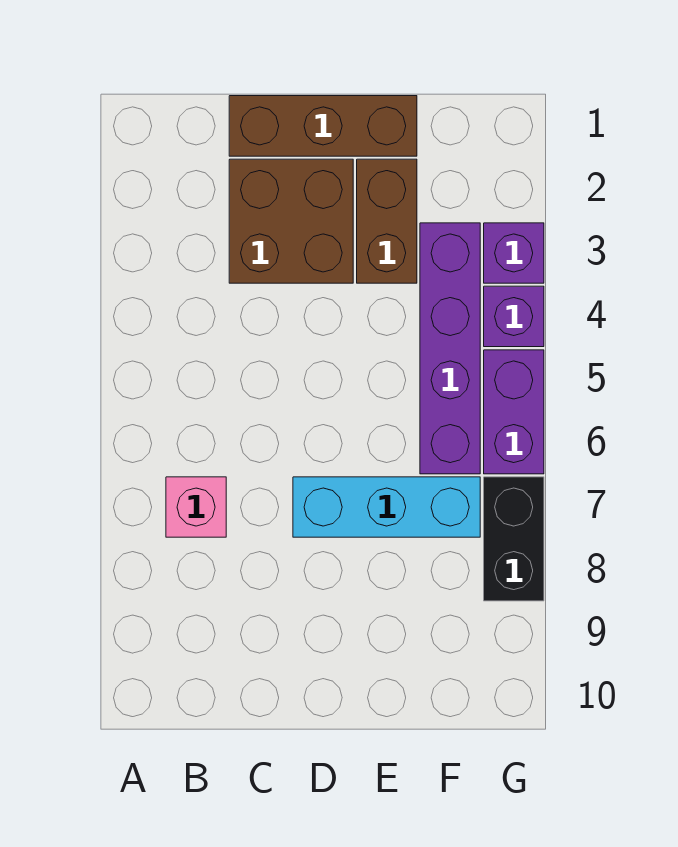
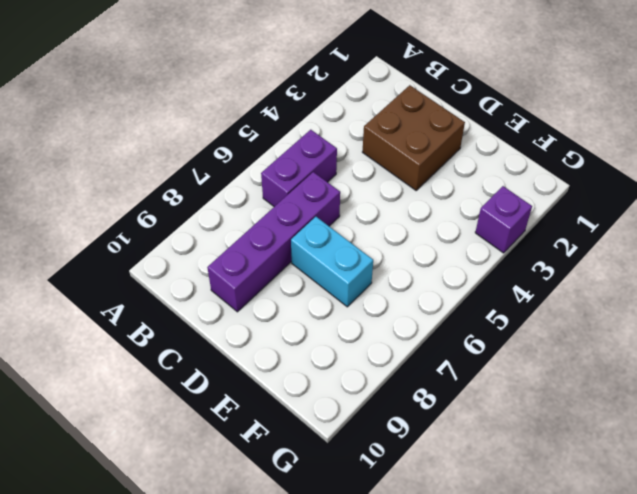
purple 1x2 brick [261,130,337,207] -> purple 1x2 brick moved to [484,350,544,474]
purple 1x4 brick [207,172,340,312] -> purple 1x4 brick moved to [420,223,480,474]
cyan 1x2 brick [291,217,373,307] -> cyan 1x3 brick [293,477,480,537]
none -> pink 1x1 brick [166,477,226,537]
none -> brown 1x3 brick [229,96,417,156]

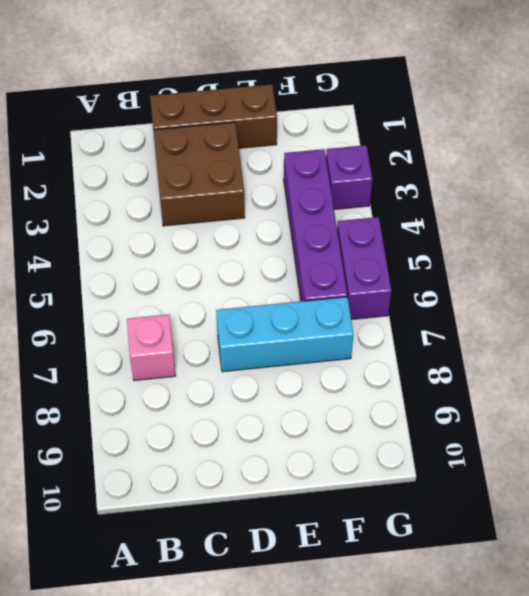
none -> brown 1x2 brick [357,159,417,283]
none -> purple 1x1 brick [484,286,544,347]

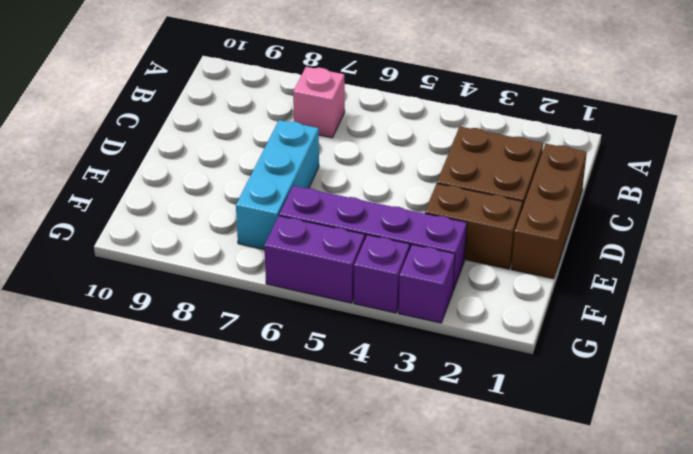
none -> black 1x2 brick [484,477,544,601]

